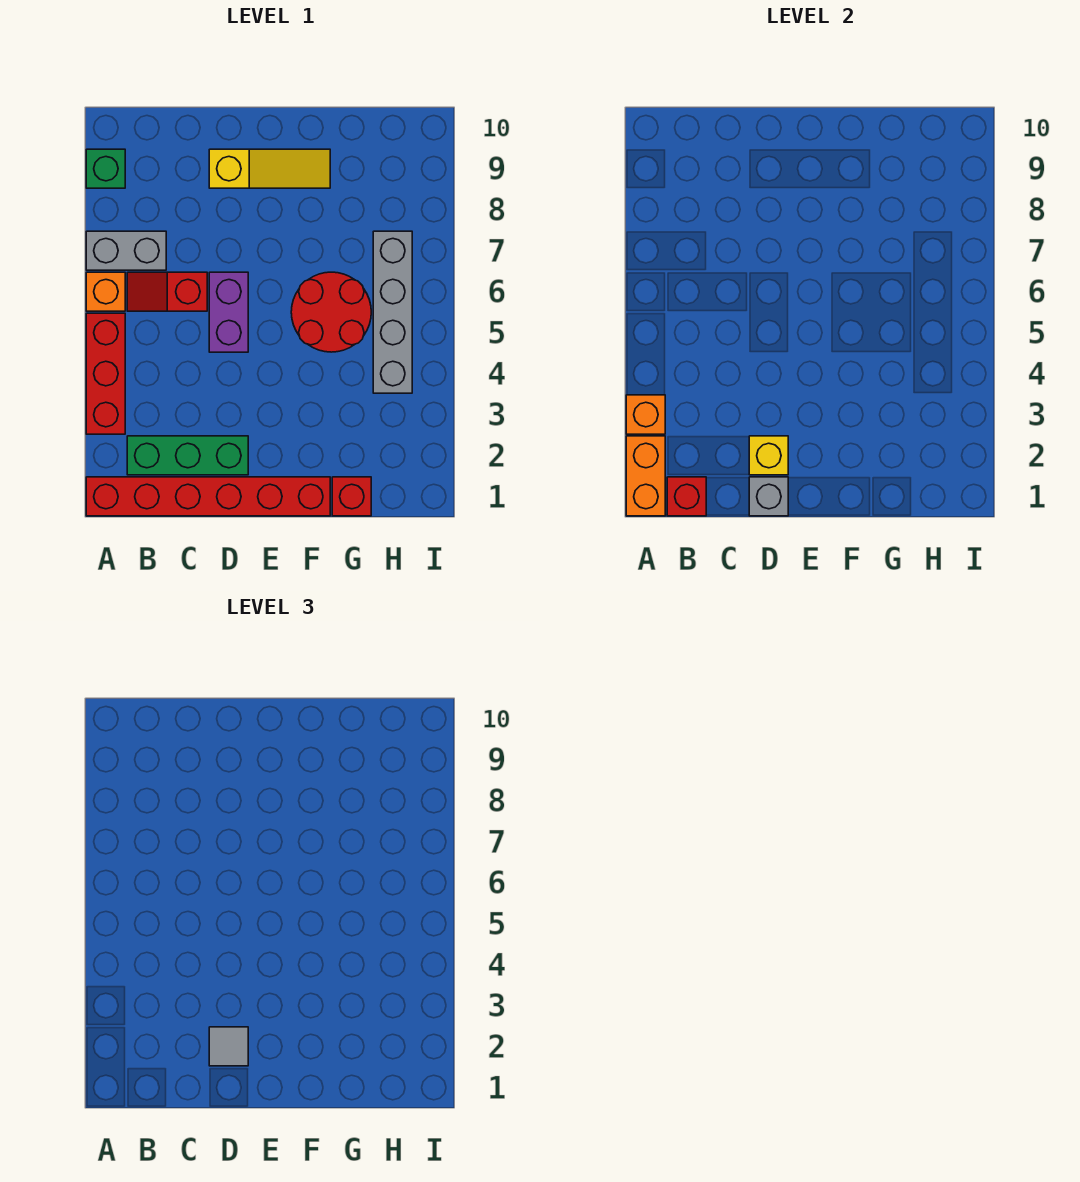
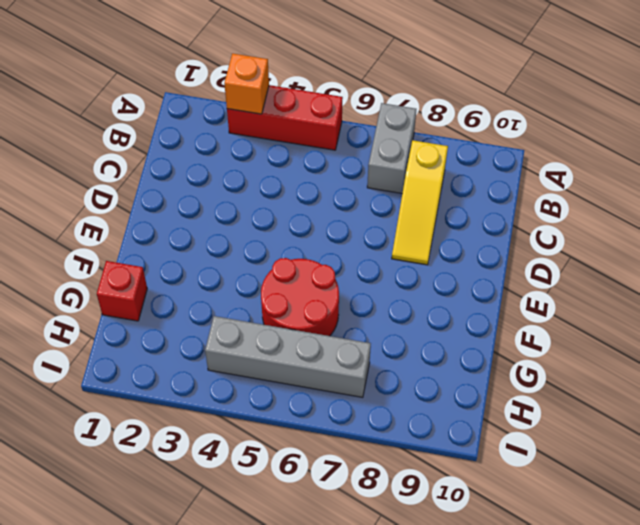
yellow 1x3 slope [392,140,448,265] -> yellow 1x3 slope moved to [209,149,330,188]
none -> red 1x6 brick [86,477,330,516]
none -> orange 1x1 brick [86,272,125,311]
none -> green 1x1 brick [86,149,125,188]

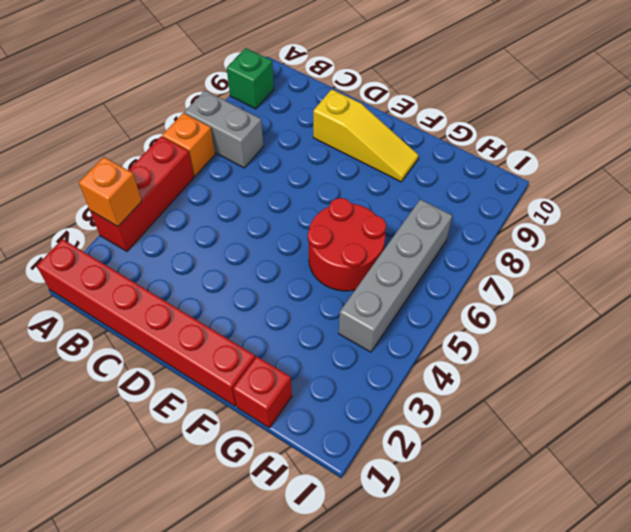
none -> green 1x3 brick [127,436,248,475]
none -> red 1x2 slope [127,272,207,311]
none -> purple 1x2 brick [209,272,248,352]

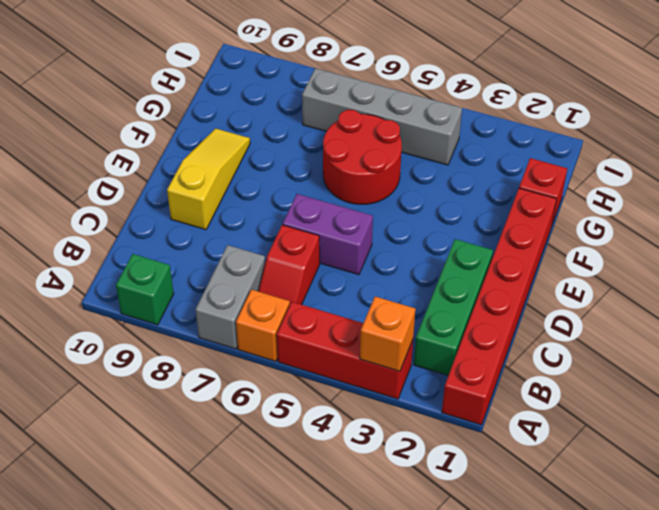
none -> orange 1x2 brick [626,436,665,516]
none -> red 1x1 brick [667,477,706,516]
none -> grey 1x1 brick [749,477,788,516]

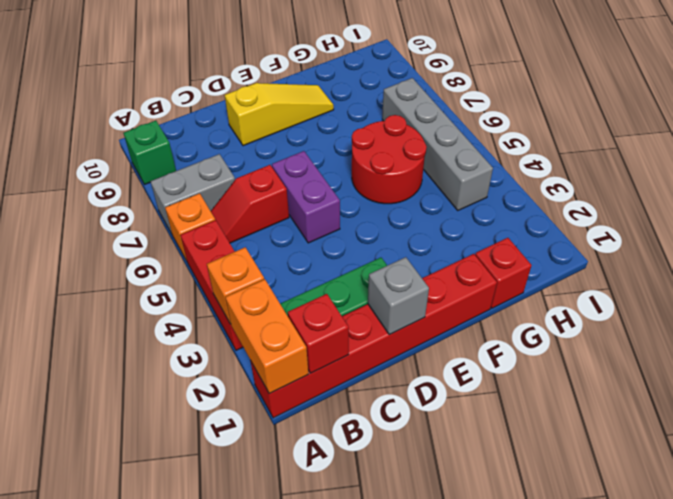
none -> yellow 1x1 brick [749,436,788,475]
none -> grey 1x1 tile [209,1027,248,1066]

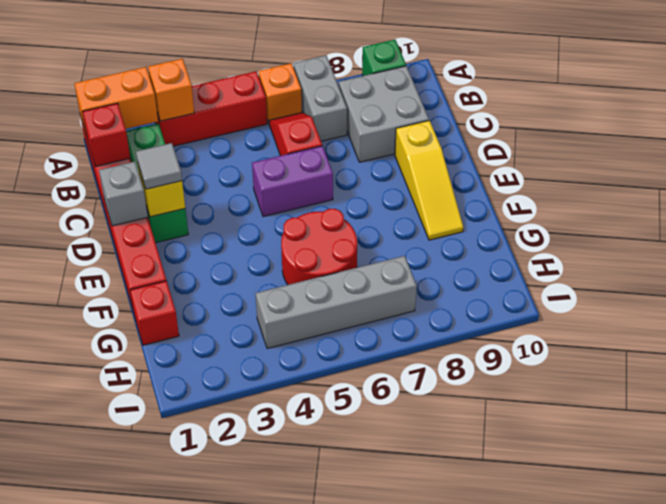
grey 2x2 brick [339,66,429,162] -> none

